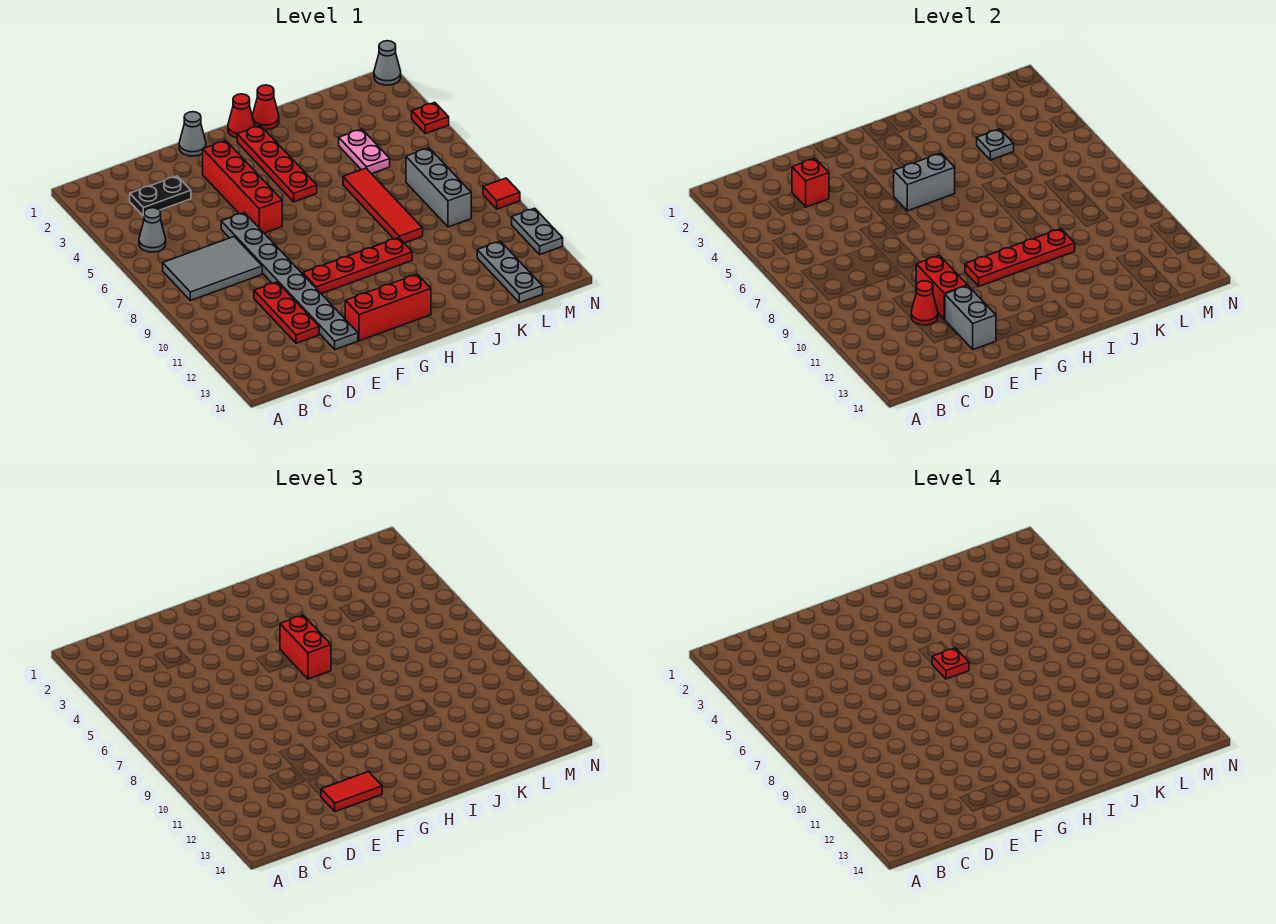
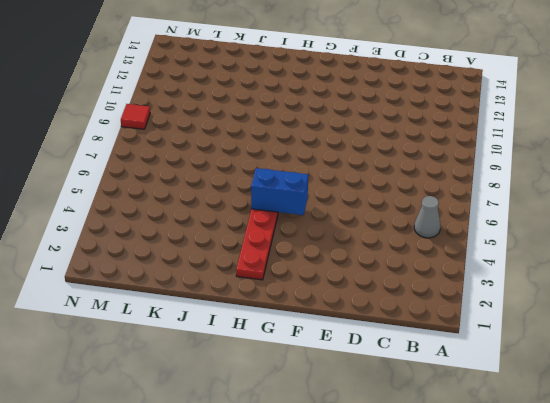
blue 1x2 brick [251,168,308,215] -> grey 1x2 brick [894,153,955,211]
none -> grey 2x3 tile [163,237,262,301]
none -> black 1x2 plate [130,176,191,216]
none -> red 1x3 plate [254,282,319,343]
none -> grey 1x8 plate [221,213,358,350]

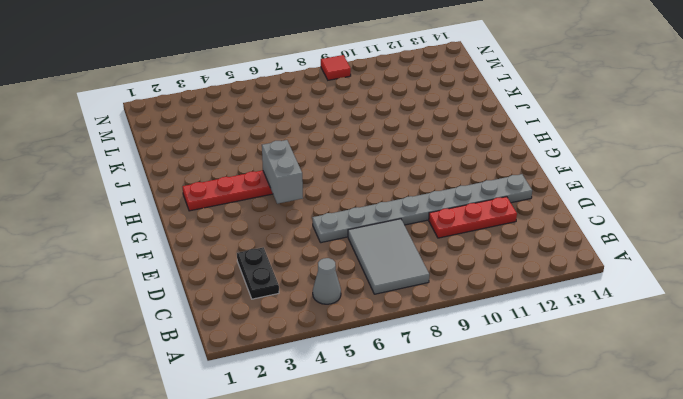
none -> grey 1x1 cone [179,112,206,156]
none -> red 1x4 brick [203,141,282,233]
none -> red 1x4 plate [303,238,412,294]
none -> red 1x3 brick [345,274,431,341]

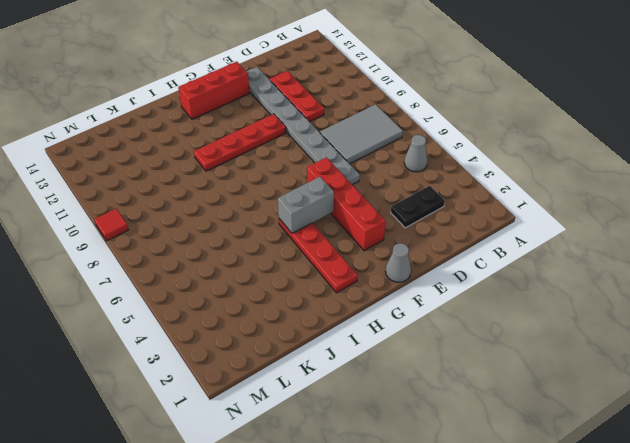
none -> red 1x1 cone [228,94,255,138]
none -> red 1x1 cone [252,85,279,130]
none -> red 1x4 tile [343,168,423,243]
none -> pink 1x2 plate [339,129,390,174]

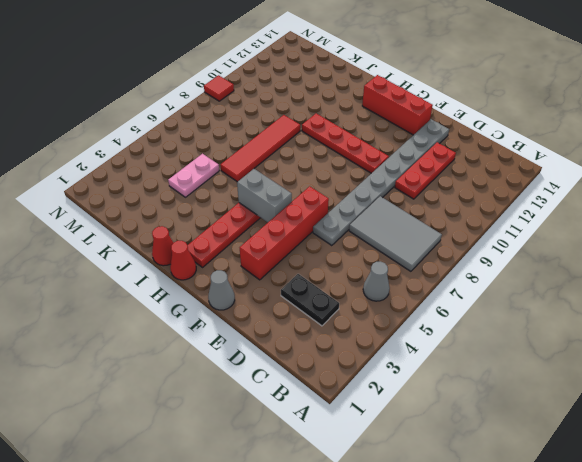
none -> grey 1x3 brick [406,148,471,227]
none -> grey 1x3 plate [477,241,543,303]
none -> grey 1x1 cone [374,41,401,85]
none -> red 1x1 plate [412,102,449,134]

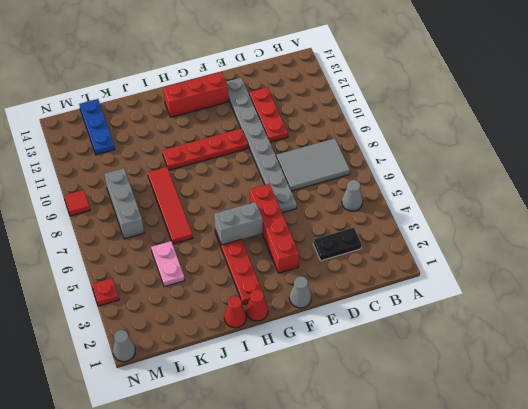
blue 1x3 plate [79,99,115,155] -> grey 1x3 plate [477,241,543,303]
none -> grey 1x2 plate [512,208,563,254]
none -> red 1x1 brick [792,158,829,207]
none -> red 1x1 cone [911,281,938,325]
none -> red 1x2 brick [916,255,967,319]

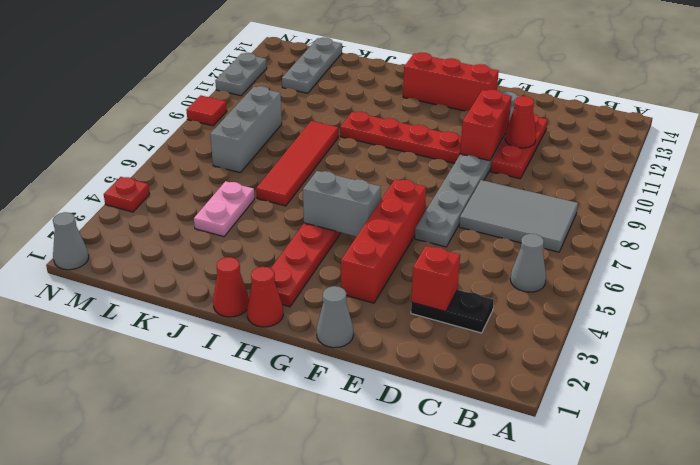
none -> grey 1x2 brick [945,286,996,350]
none -> red 1x4 plate [965,229,1075,286]
none -> grey 1x1 plate [977,129,1014,160]
none -> red 1x2 tile [321,772,382,812]

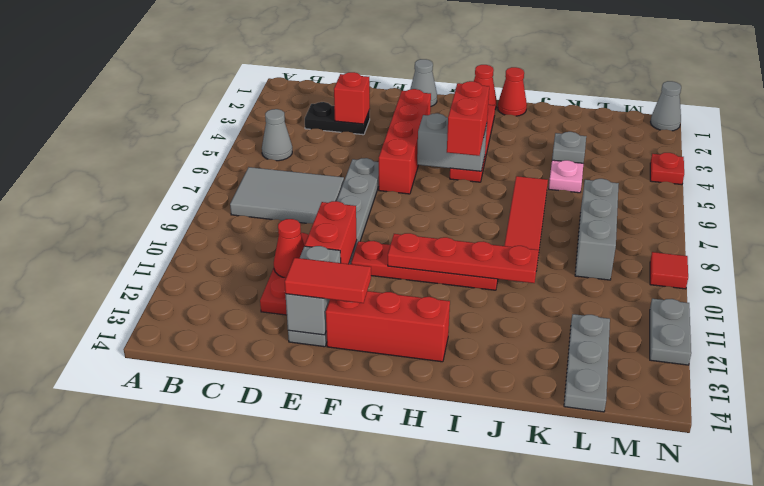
none -> red 1x1 plate [932,648,969,679]

